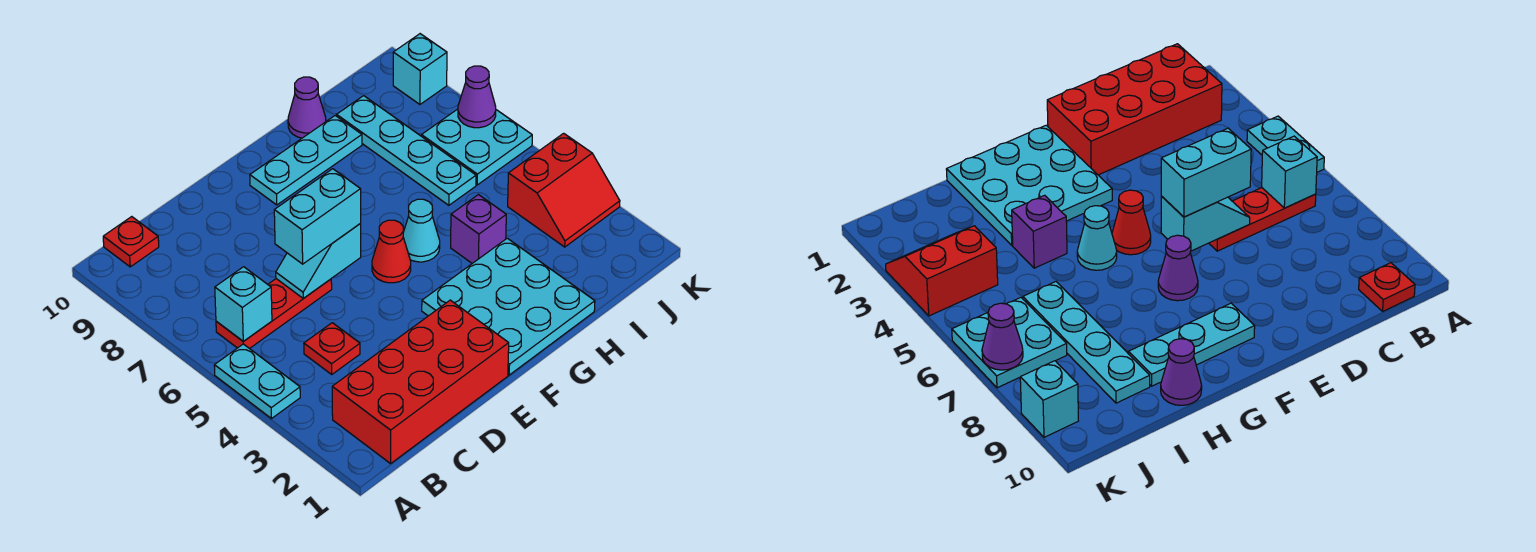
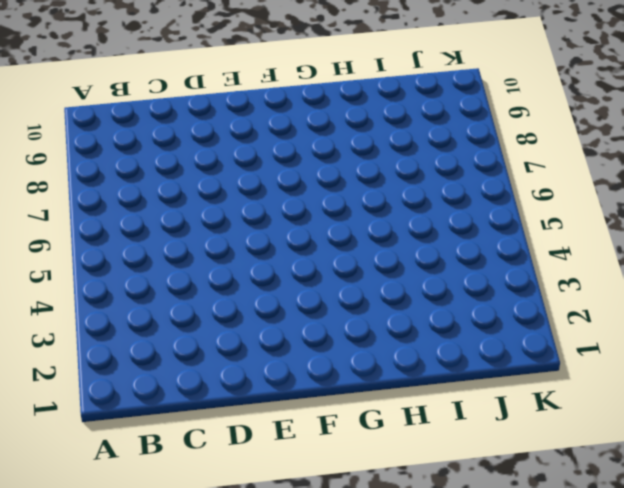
none -> cyan 1x2 plate [214,344,300,419]
none -> red 2x4 brick [332,300,509,464]
none -> red 1x3 plate [216,279,332,349]

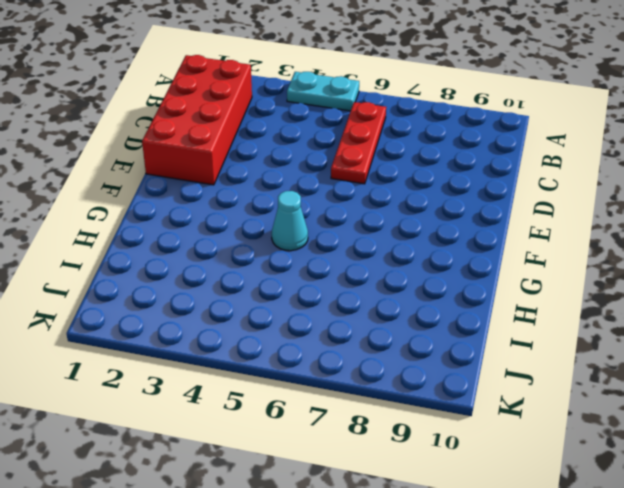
none -> red 1x1 plate [103,217,159,267]
none -> red 1x1 plate [304,323,360,374]
none -> cyan 3x3 plate [422,238,595,375]

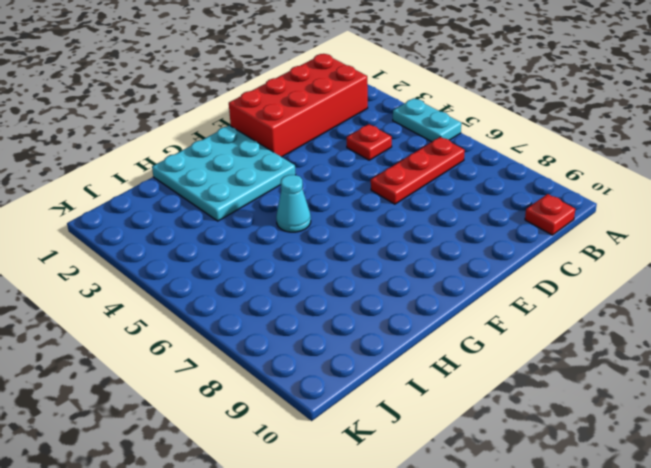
none -> red 1x1 cone [372,220,411,283]
none -> purple 1x1 cone [1158,235,1198,301]
none -> cyan 1x3 plate [250,116,362,205]

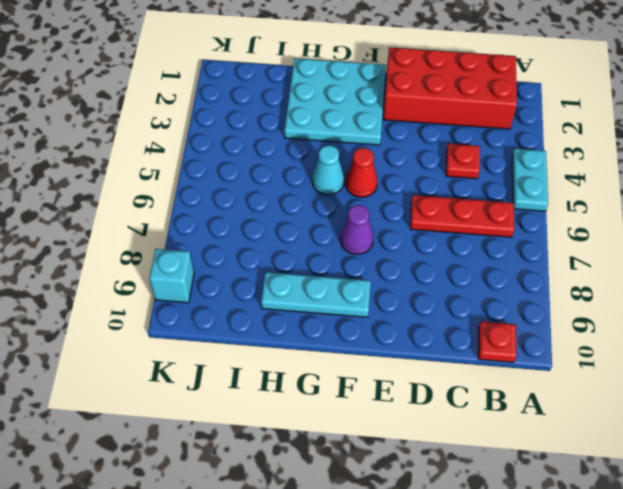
none -> purple 1x1 brick [451,195,506,263]
none -> purple 1x1 cone [288,77,326,138]
none -> cyan 1x4 plate [337,96,476,205]

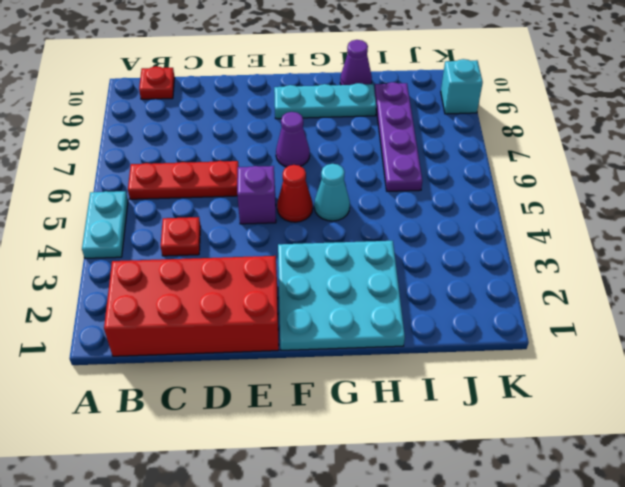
purple 1x1 brick [237,166,276,224] -> purple 1x1 brick moved to [451,195,506,263]
purple 1x4 plate [375,82,422,191] -> cyan 1x4 plate [337,96,476,205]
none -> red 2x2 slope [508,133,620,247]
none -> cyan 2x2 plate [422,109,532,185]
none -> cyan 1x1 brick [215,267,272,341]

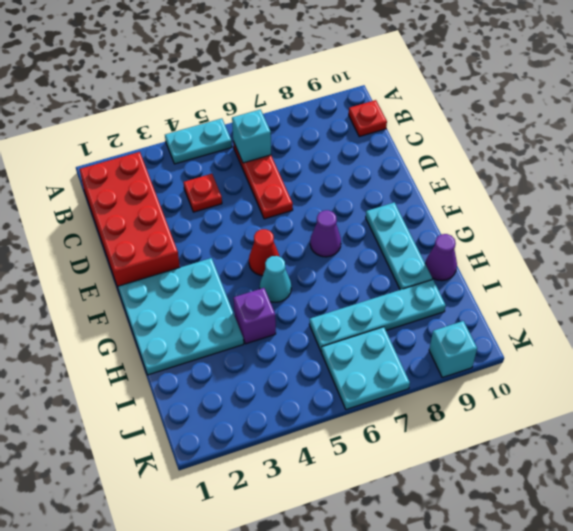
none -> red 2x2 slope [508,133,620,247]
none -> cyan 1x2 slope [276,224,361,298]
none -> purple 1x1 cone [458,66,496,128]

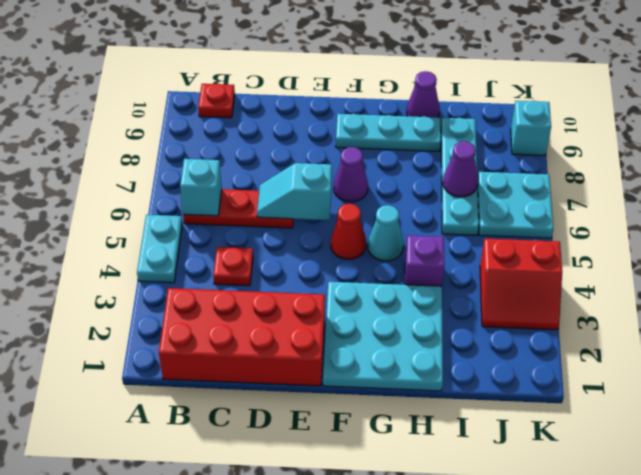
purple 1x1 cone [443,141,478,197] -> purple 1x1 cone moved to [458,66,496,128]
none -> cyan 1x2 brick [274,169,361,264]

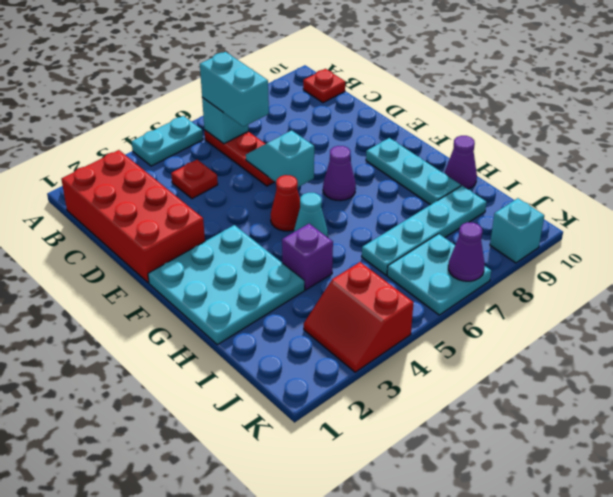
cyan 1x2 brick [200,52,269,127] -> cyan 1x2 brick moved to [274,169,361,264]

